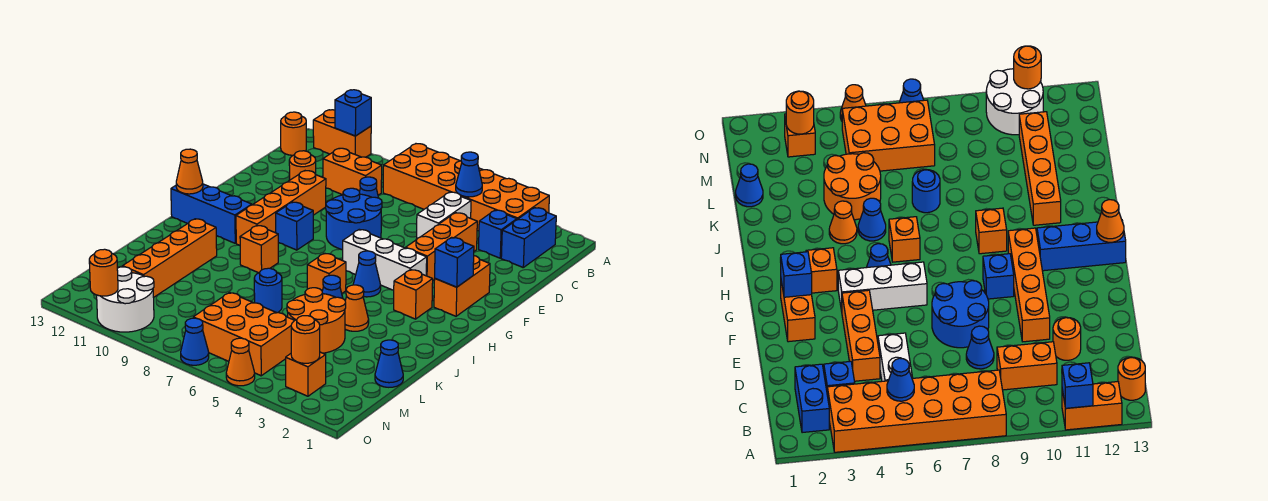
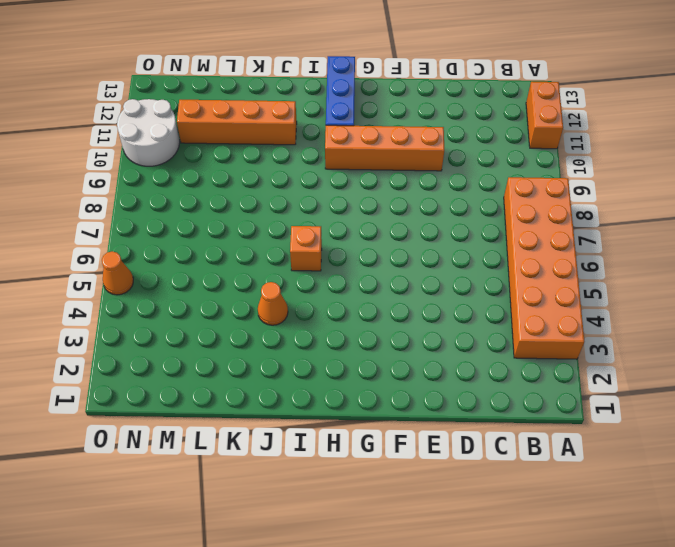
none -> blue 1x2 brick [501,208,556,267]
none -> orange 1x1 round brick [281,112,306,155]
none -> blue 1x1 brick [479,210,517,258]
none -> white 1x2 brick [416,192,471,240]

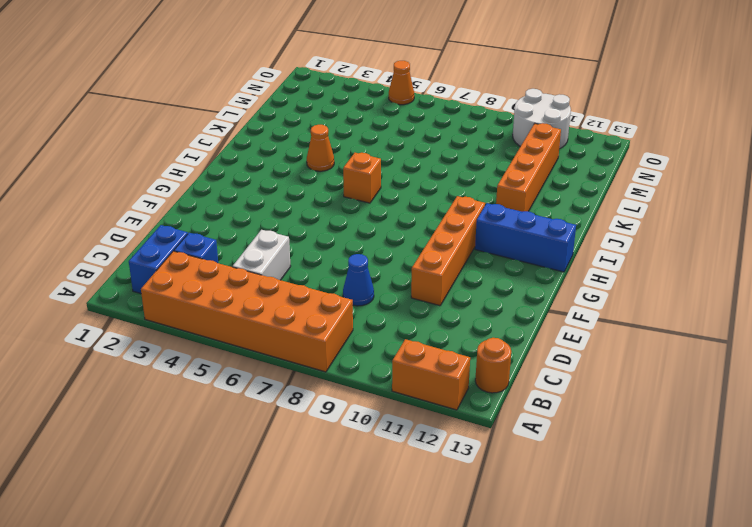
none -> orange 1x2 brick [323,148,382,195]
none -> orange 1x3 brick [406,213,477,280]
none -> orange 1x1 round brick [289,151,316,180]
none -> blue 2x2 round brick [326,188,382,250]

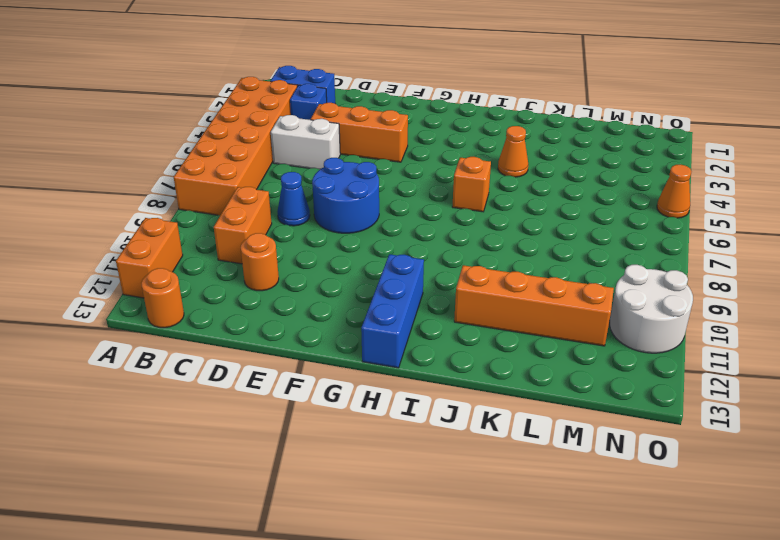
none -> orange 1x4 brick [236,171,326,245]
none -> orange 1x2 brick [434,256,490,316]
none -> white 1x3 brick [343,229,427,290]
none -> blue 1x1 brick [276,202,313,250]

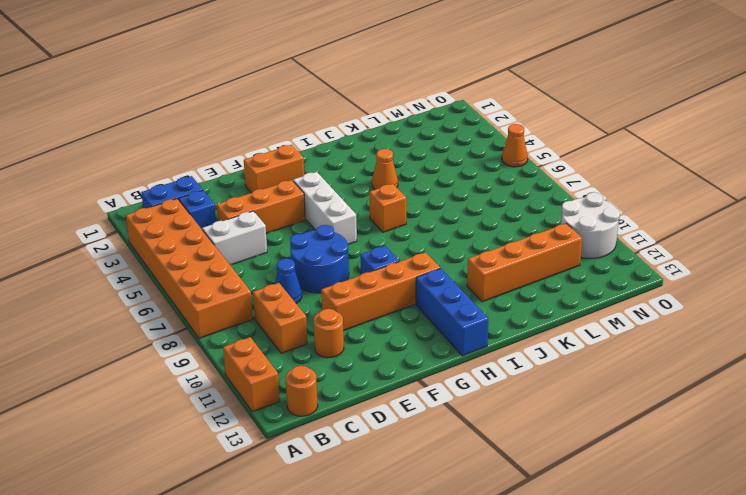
none -> orange 1x1 brick [394,269,433,319]
none -> blue 1x1 cone [353,251,381,297]
none -> orange 1x1 brick [240,225,278,273]
none -> blue 1x1 cone [322,275,343,298]

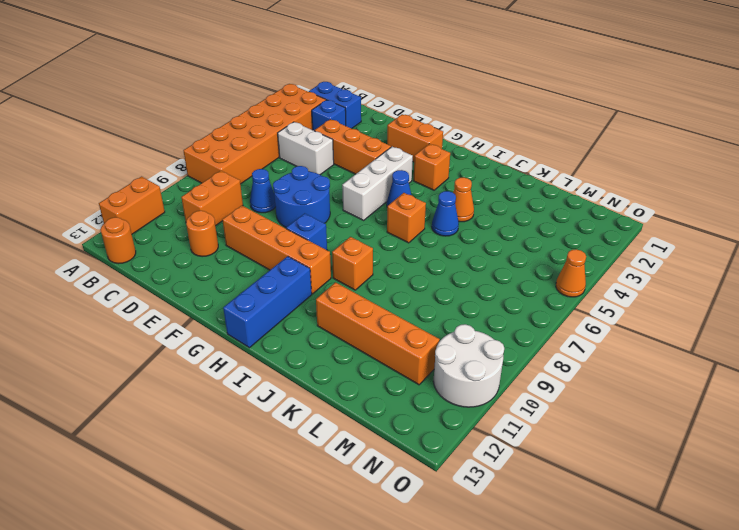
none -> orange 2x2 round brick [287,288,346,353]
none -> blue 1x1 round brick [254,268,282,313]
none -> blue 1x1 cone [375,340,403,387]
none -> orange 2x3 brick [193,293,295,376]

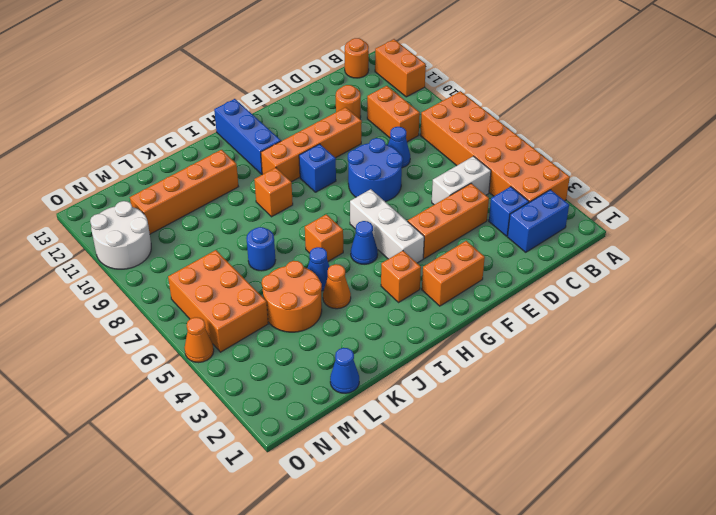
none -> orange 1x1 brick [286,352,326,396]
none -> blue 1x1 cone [181,318,209,365]
none -> blue 1x1 brick [335,90,371,136]
none -> blue 1x1 cone [456,152,482,197]

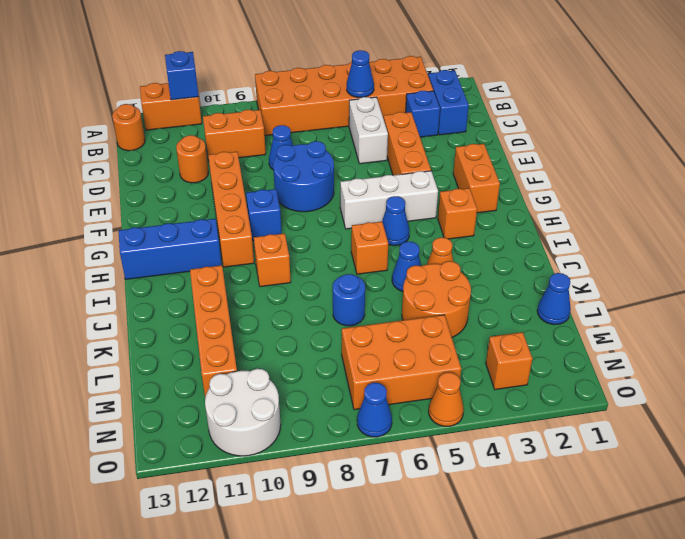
none -> blue 1x1 brick [435,237,474,287]
none -> orange 1x1 cone [176,149,203,194]
none -> orange 1x1 round brick [291,316,320,363]
none -> orange 1x1 round brick [89,249,118,296]

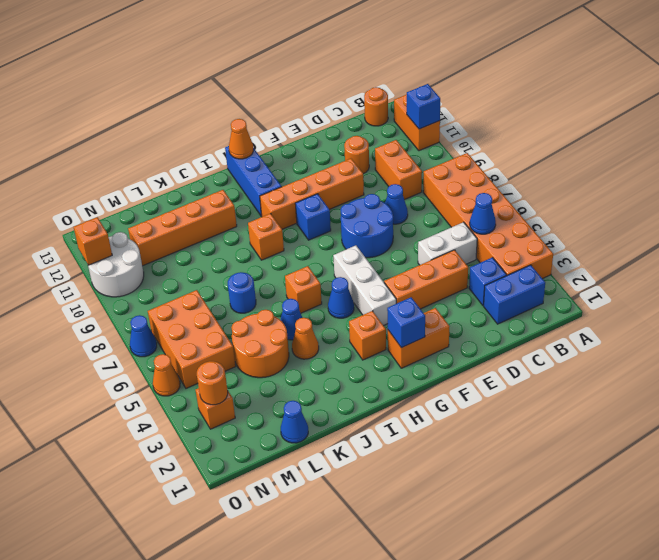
orange 1x1 brick [74,217,112,265] -> orange 1x1 round brick [89,249,118,296]

